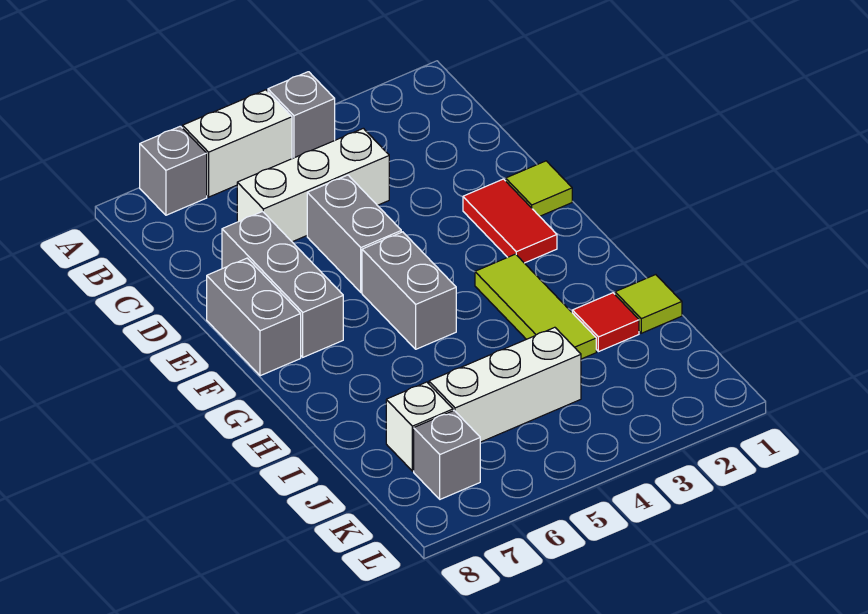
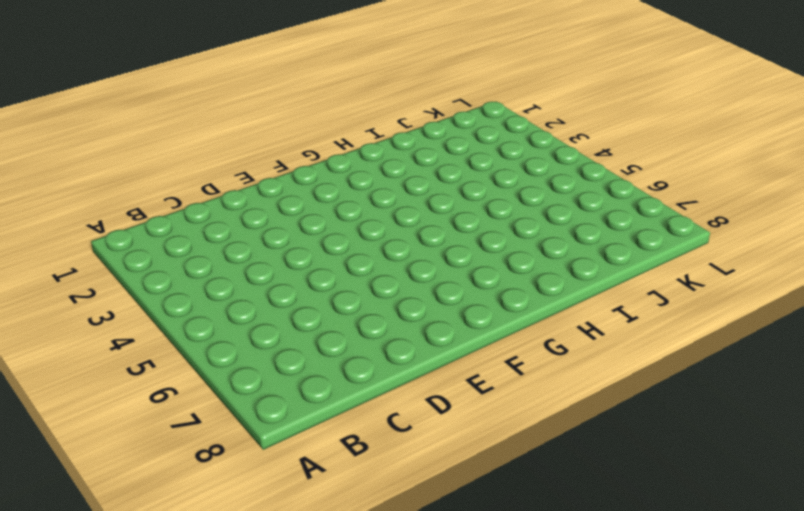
none -> grey 1x1 brick [268,72,335,159]
none -> white 1x2 brick [183,90,292,197]
none -> grey 1x1 brick [140,126,207,215]

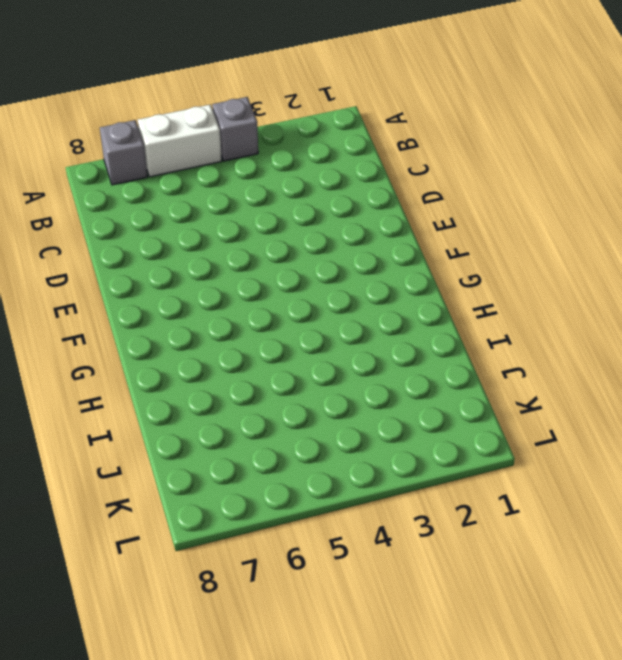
none -> white 1x3 brick [237,128,389,242]
none -> grey 1x2 brick [307,175,401,292]
none -> grey 1x3 brick [222,212,343,357]

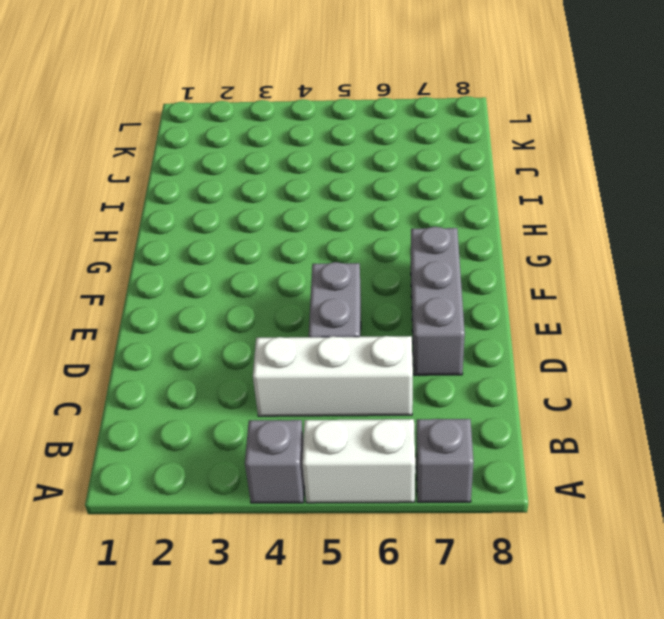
none -> lime 1x1 tile [506,161,572,216]
none -> red 1x2 tile [463,179,557,263]
none -> grey 1x2 brick [207,258,301,376]

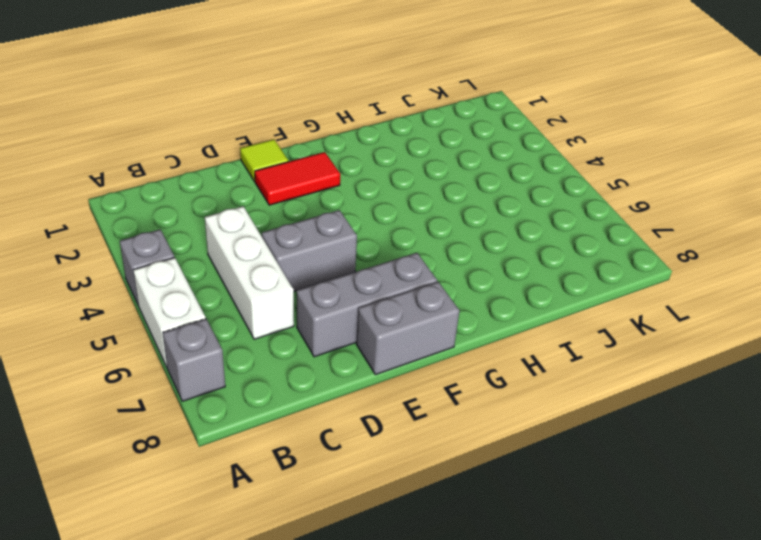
none -> grey 1x2 brick [362,232,456,349]
none -> lime 1x3 tile [475,254,596,359]
none -> lime 1x1 tile [615,275,682,333]

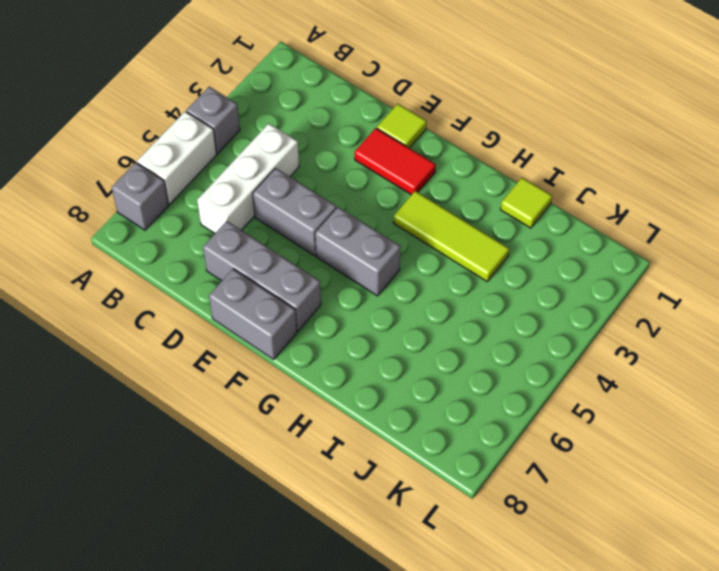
none -> red 1x1 tile [572,293,639,352]
none -> white 1x3 brick [429,327,581,442]
none -> white 1x1 brick [386,382,453,471]

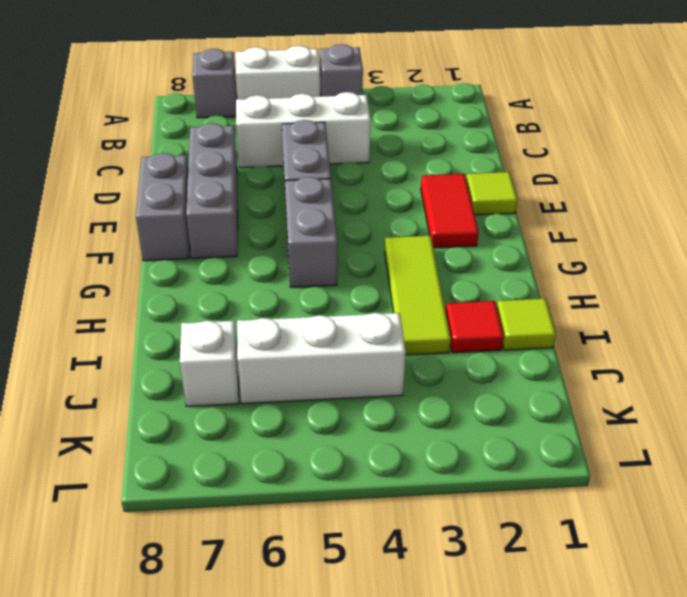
none -> grey 1x1 brick [414,411,480,499]

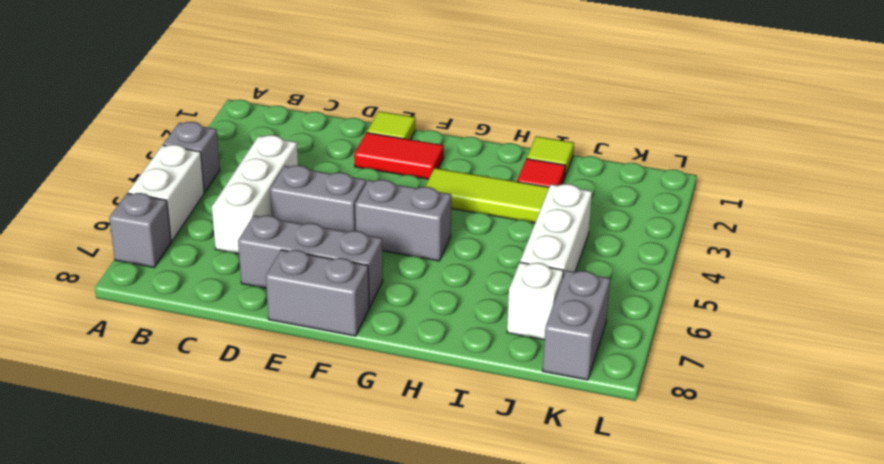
grey 1x2 brick [543,270,610,380] -> grey 1x1 brick [414,411,480,499]

